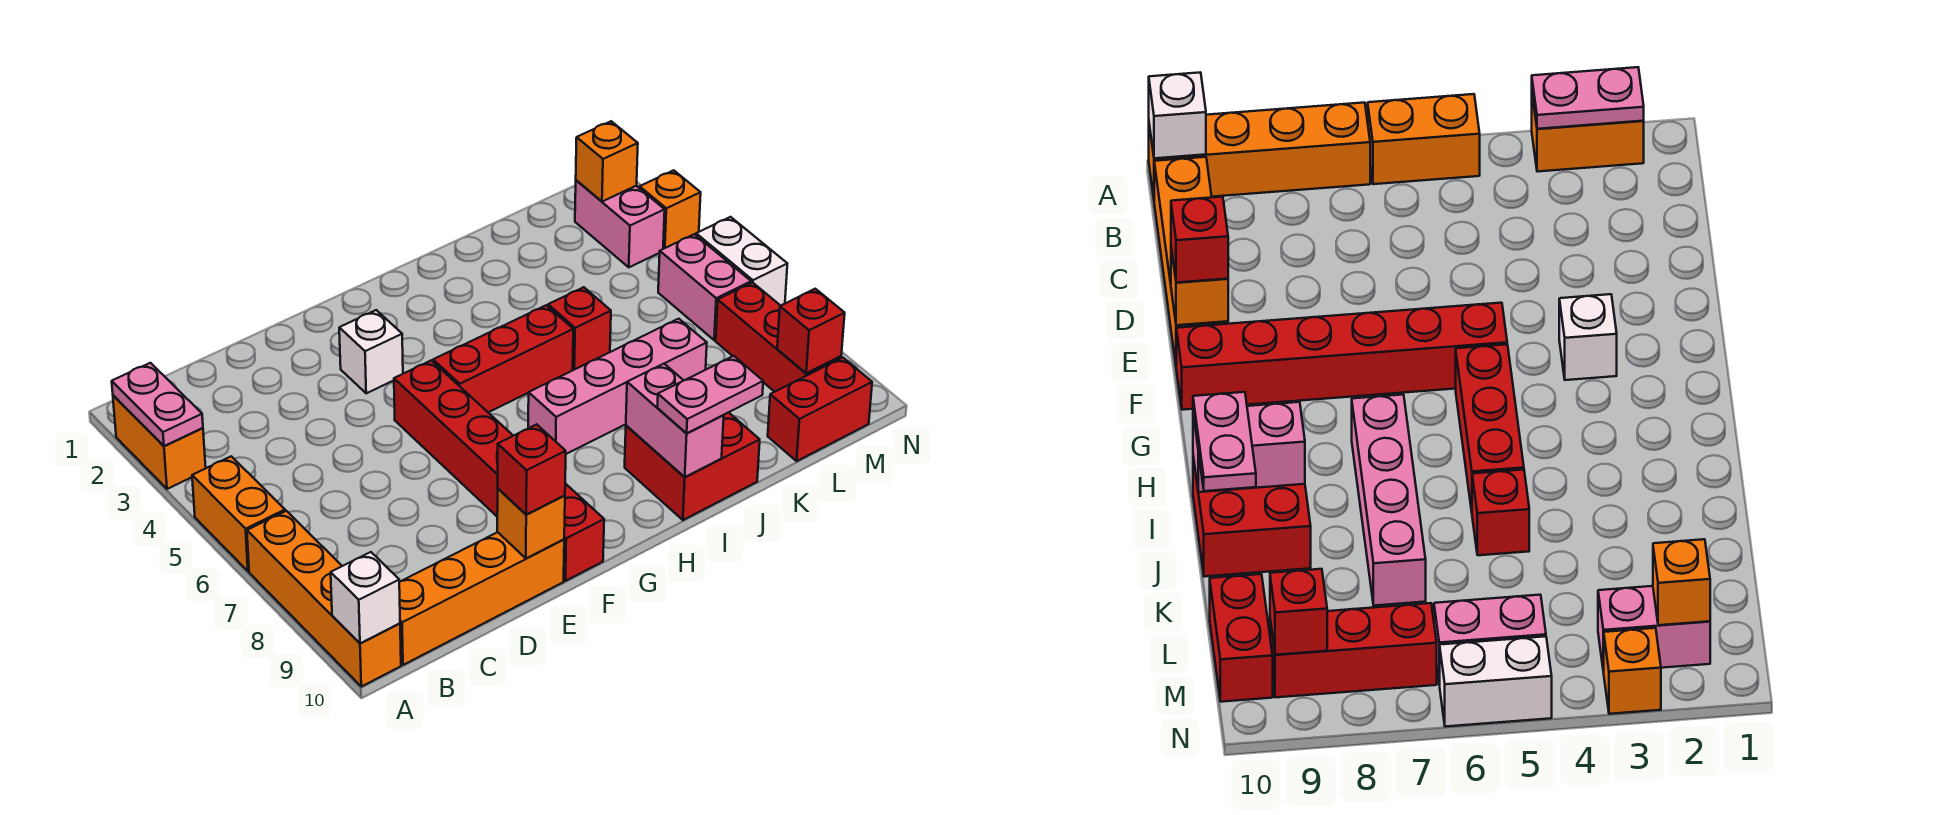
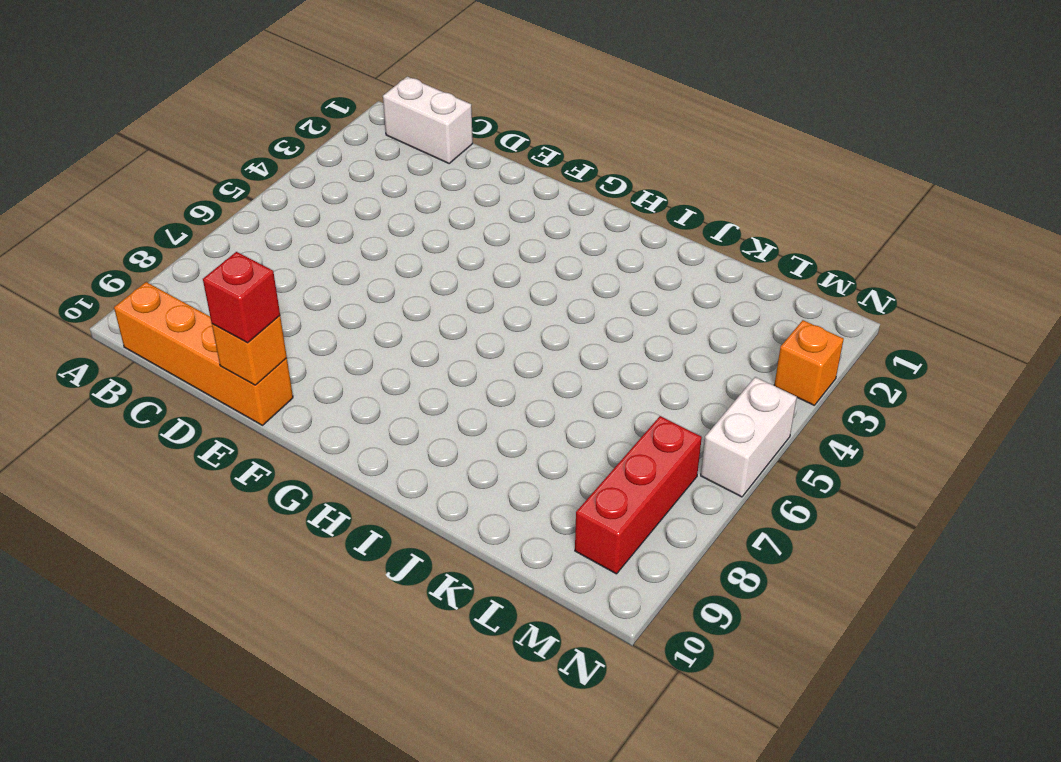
white 1x2 brick [383,77,473,163] -> none
none -> orange 1x2 brick [113,395,206,489]
none -> orange 1x2 brick [192,456,285,571]
none -> orange 1x4 brick [247,511,401,687]

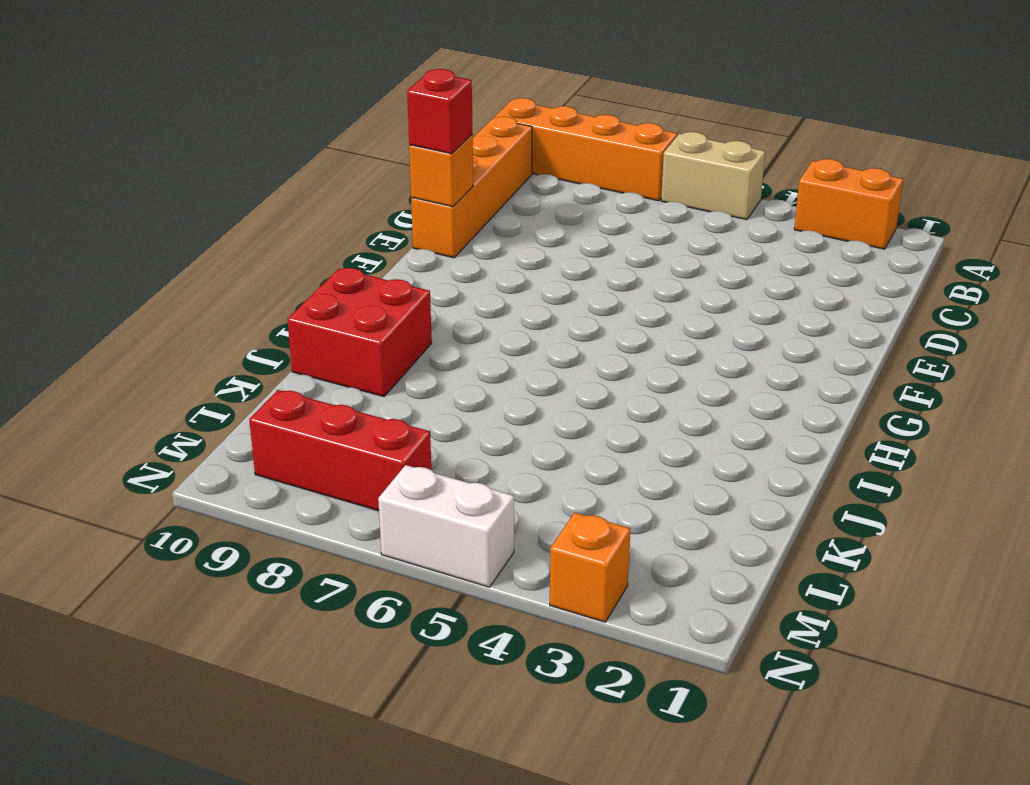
tan 1x2 brick [661,132,765,220] -> orange 1x2 brick [192,456,285,571]
none -> white 1x1 brick [339,310,403,393]
none -> red 1x6 brick [394,361,604,581]
none -> red 1x3 brick [433,305,573,412]

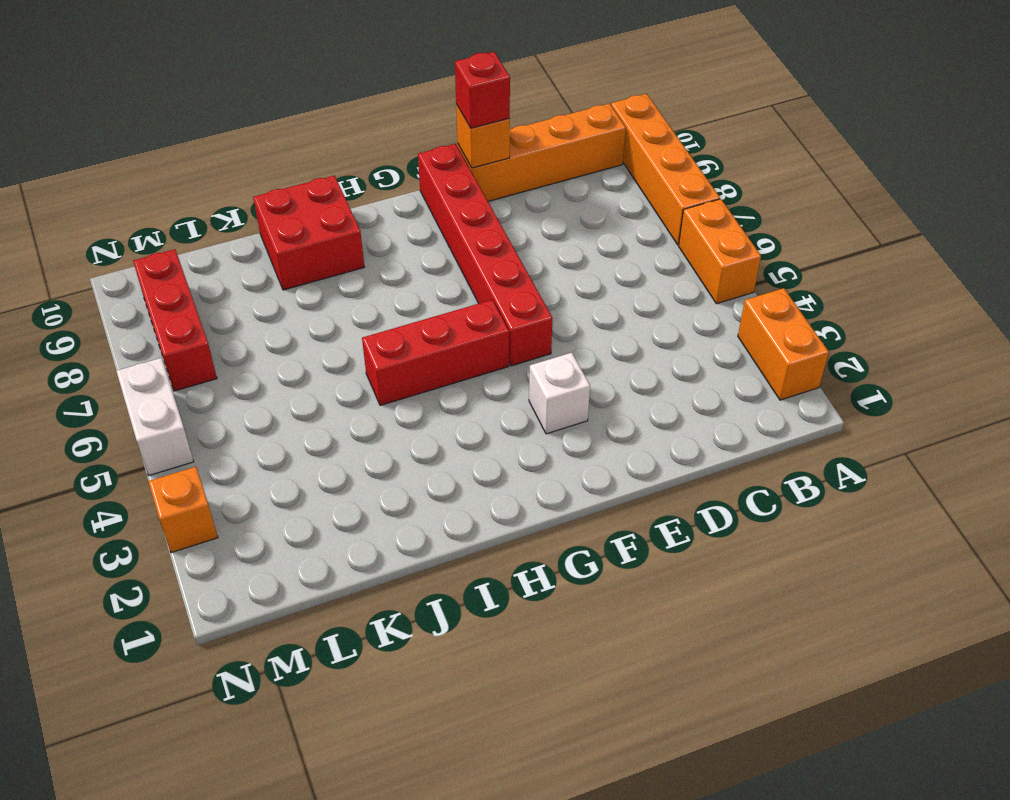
none -> pink 1x4 brick [528,319,707,454]
none -> red 1x1 brick [548,287,611,369]
none -> red 1x2 brick [768,358,872,461]

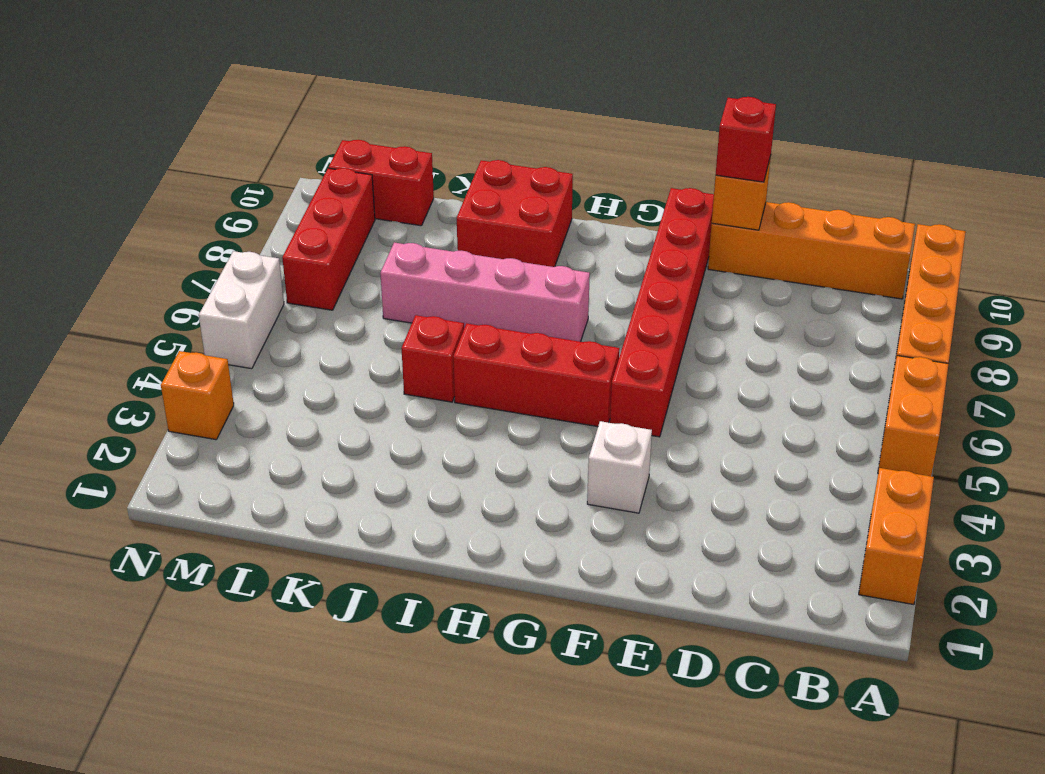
none -> pink 1x2 brick [575,180,665,267]
none -> pink 1x2 brick [658,234,751,340]
none -> pink 1x2 plate [112,363,203,446]

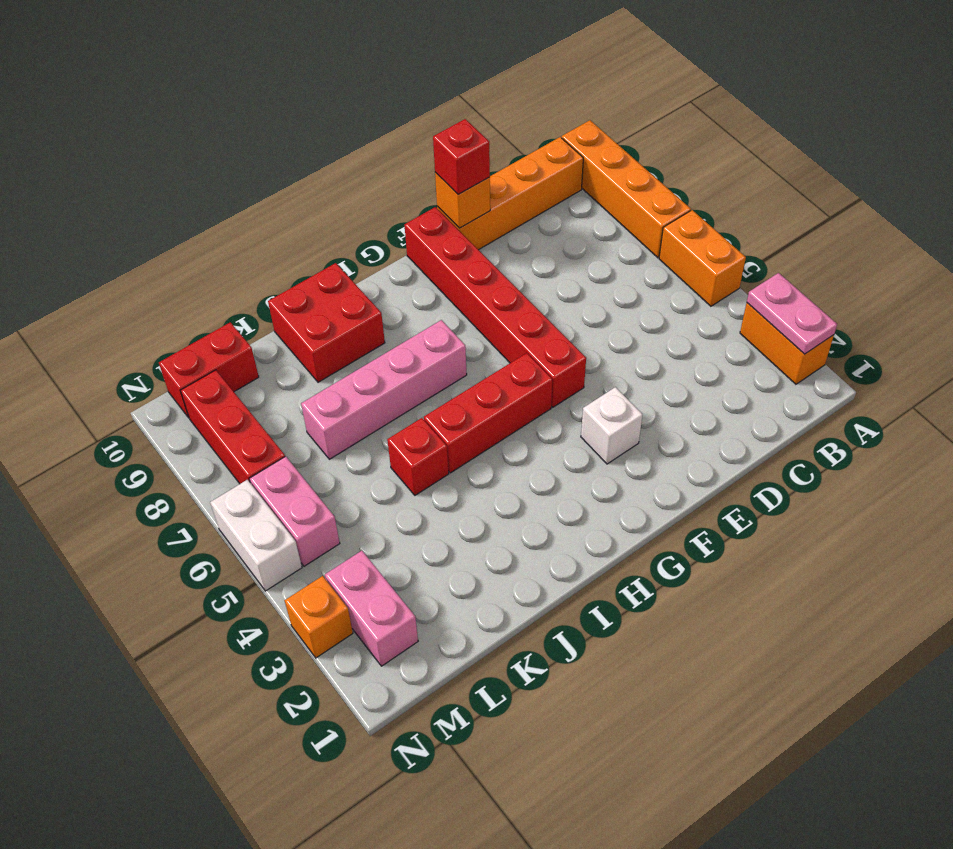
none -> white 1x1 brick [331,552,400,644]
none -> pink 1x2 brick [626,364,724,477]
none -> orange 1x1 brick [576,121,638,202]

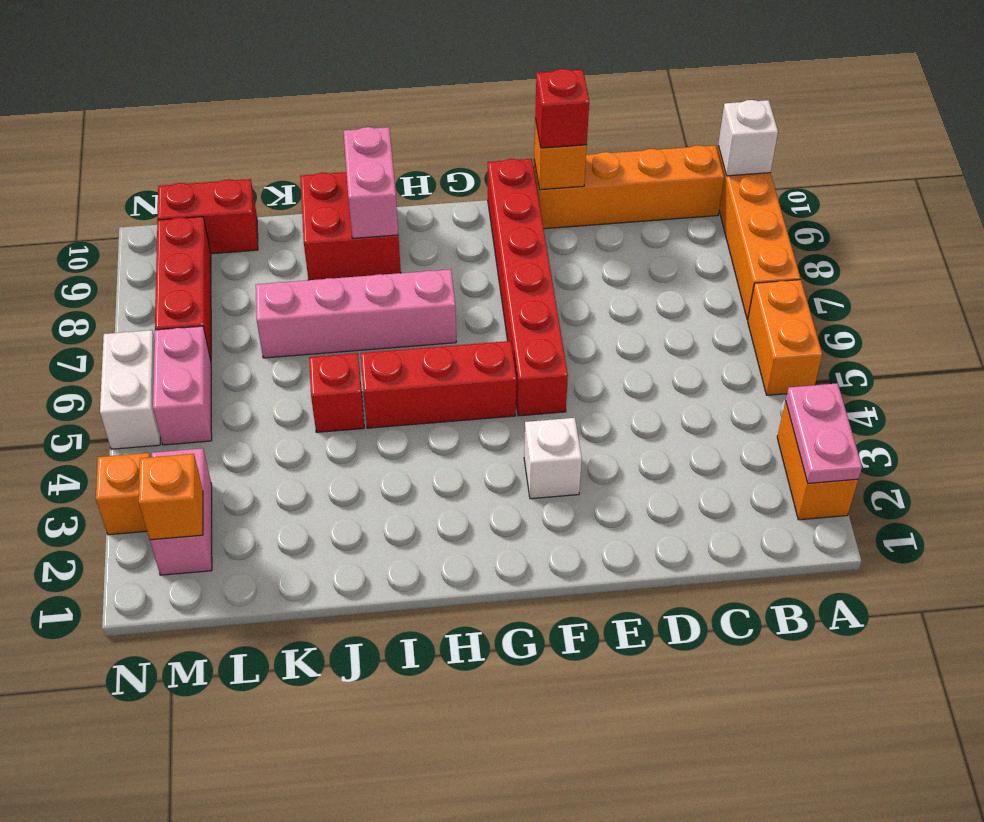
none -> red 1x1 brick [777,289,845,373]
none -> pink 1x2 plate [657,356,763,433]

